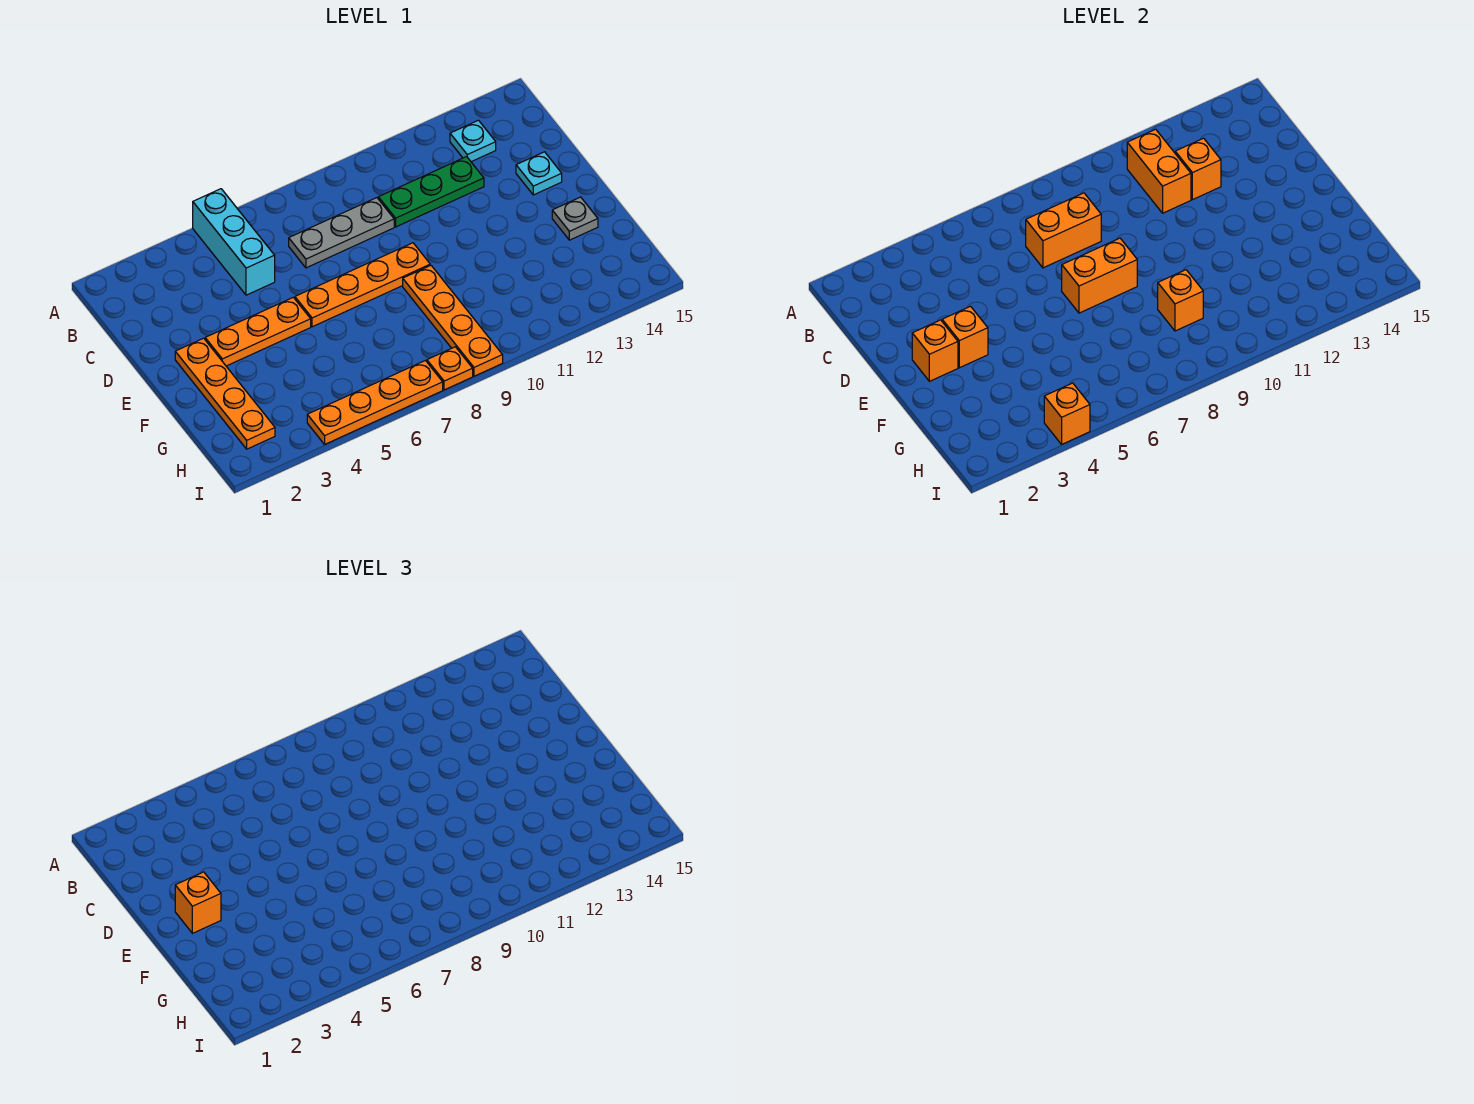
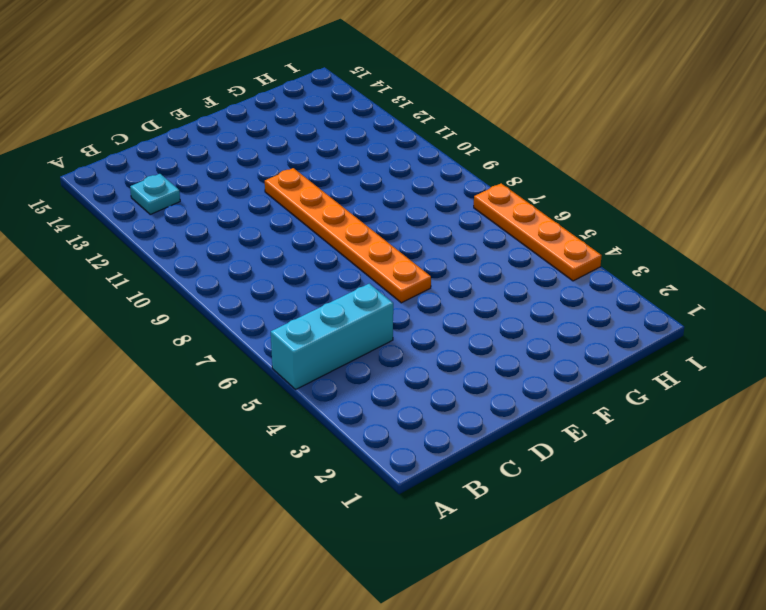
orange 1x6 plate [265,168,431,303] -> orange 1x4 plate [295,243,430,327]
none -> grey 1x3 plate [289,198,394,268]
none -> green 1x3 plate [378,157,484,227]
none -> cyan 1x1 plate [516,152,562,195]

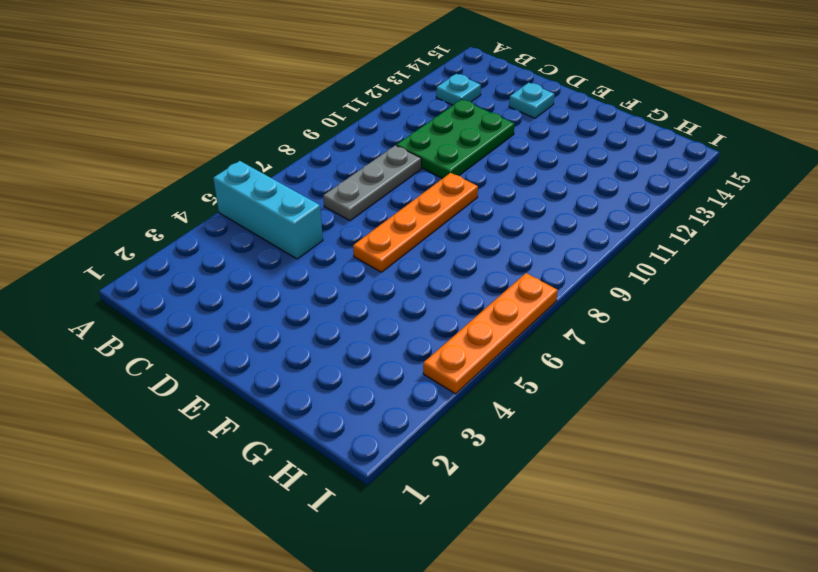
green 2x3 plate [397,99,514,179] -> green 1x3 plate [378,157,484,227]
none -> orange 1x4 plate [175,338,275,449]
none -> orange 1x3 plate [205,297,311,366]
none -> orange 1x4 plate [403,265,503,376]

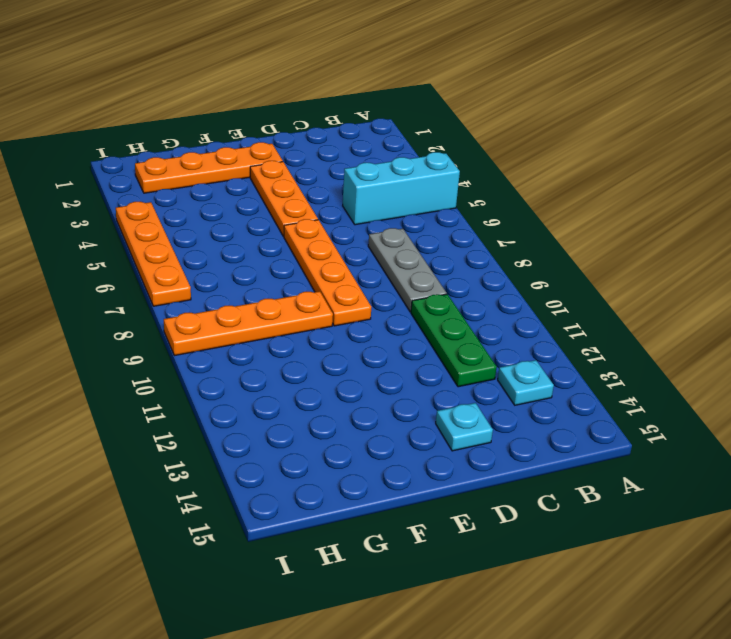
none -> grey 1x1 plate [552,197,598,240]
none -> orange 1x1 plate [427,347,473,390]
none -> orange 1x2 brick [1127,129,1191,213]

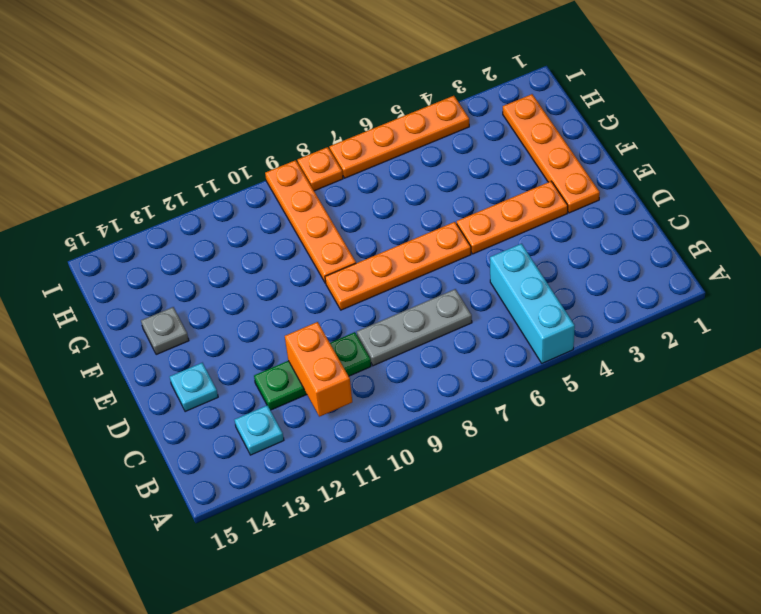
none -> orange 1x2 brick [1026,193,1101,268]
none -> orange 1x1 brick [1175,138,1221,200]
none -> orange 1x1 brick [912,320,958,381]

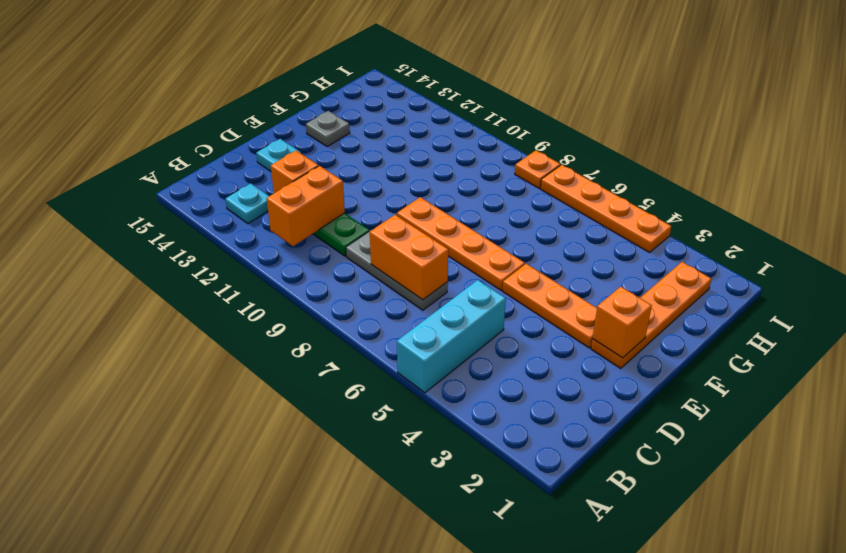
none -> orange 1x4 plate [403,265,503,376]
none -> orange 1x1 brick [942,306,988,368]
none -> orange 1x2 brick [1062,238,1137,313]

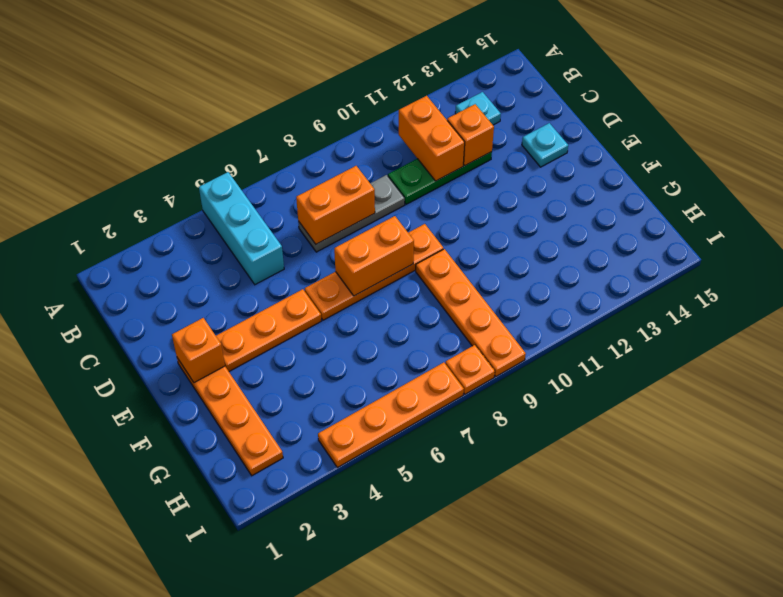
none -> grey 1x1 plate [552,197,598,240]
none -> orange 1x1 brick [942,306,988,368]
none -> orange 1x1 brick [1158,270,1203,331]

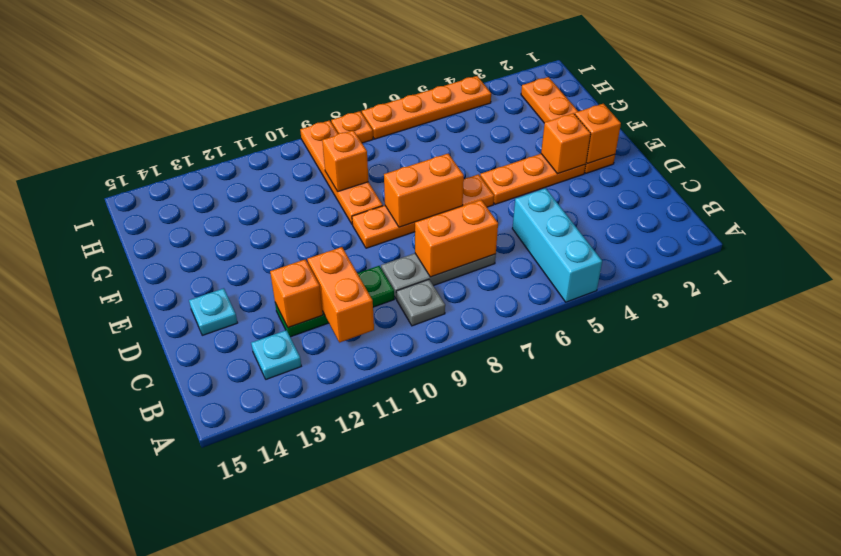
grey 1x1 plate [396,280,445,326] -> grey 1x1 plate moved to [552,197,598,240]
none -> orange 1x1 brick [1044,383,1090,444]
none -> orange 1x1 brick [175,872,221,933]

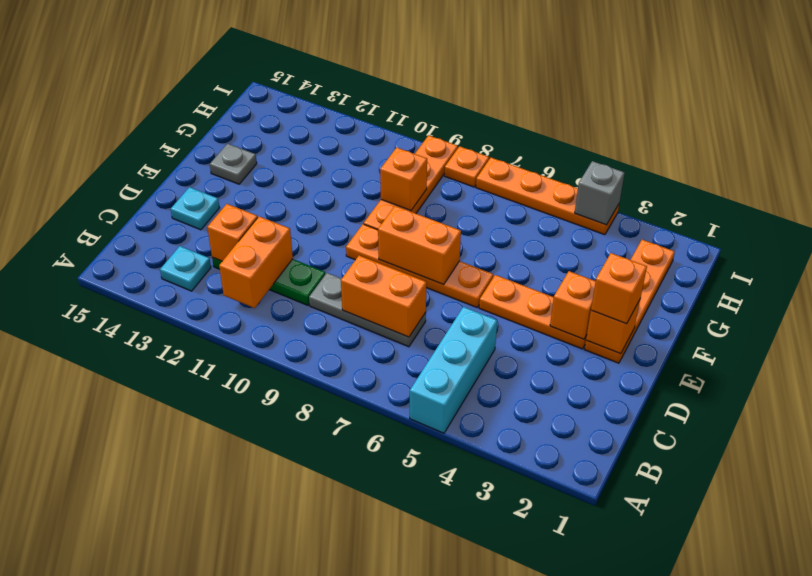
grey 1x1 brick [575,161,625,225] -> orange 1x1 brick [1044,383,1090,444]

